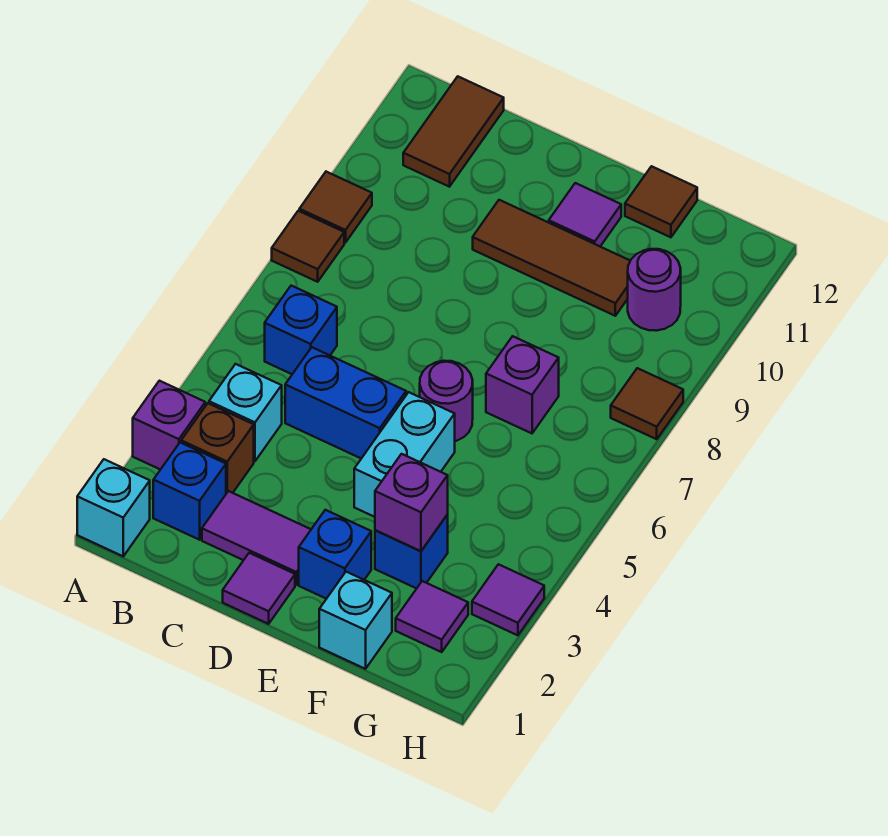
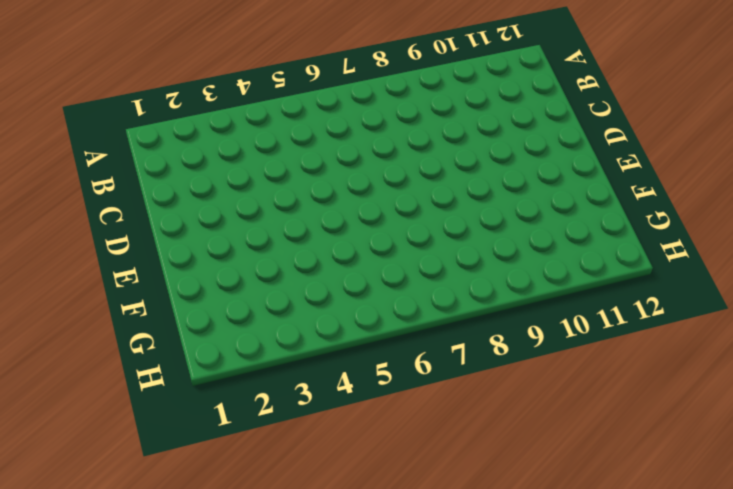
none -> cyan 1x1 brick [77,459,150,556]
none -> purple 1x1 brick [133,381,205,470]
none -> brown 1x1 tile [272,211,344,282]

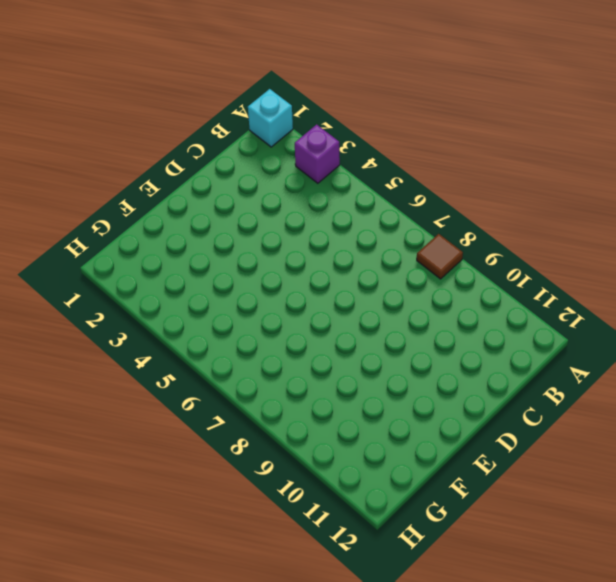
none -> brown 1x1 tile [299,172,372,243]
none -> blue 1x1 brick [153,443,226,540]
none -> brown 1x1 brick [181,403,254,494]

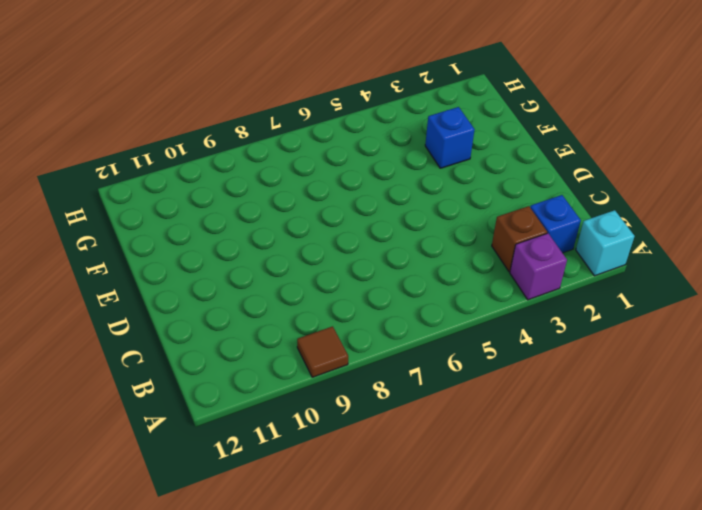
none -> brown 1x1 tile [272,211,344,282]
none -> cyan 1x1 brick [209,364,282,461]
none -> blue 1x1 brick [265,286,337,374]

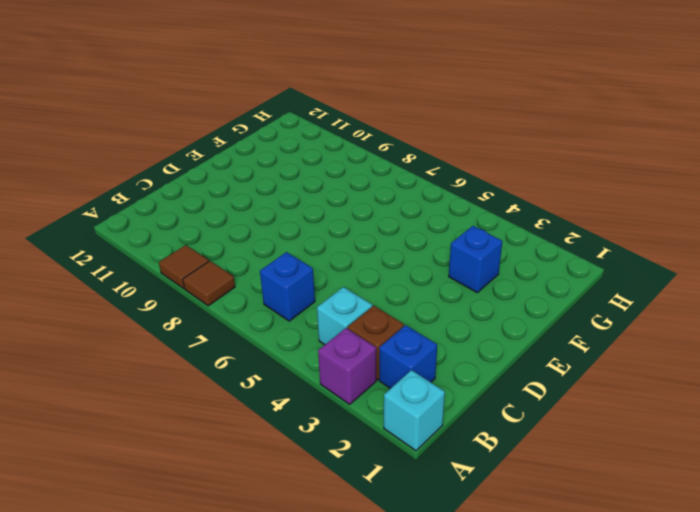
none -> brown 1x2 tile [403,76,504,187]
none -> purple 1x2 tile [202,491,311,585]
none -> blue 1x2 brick [285,347,406,458]

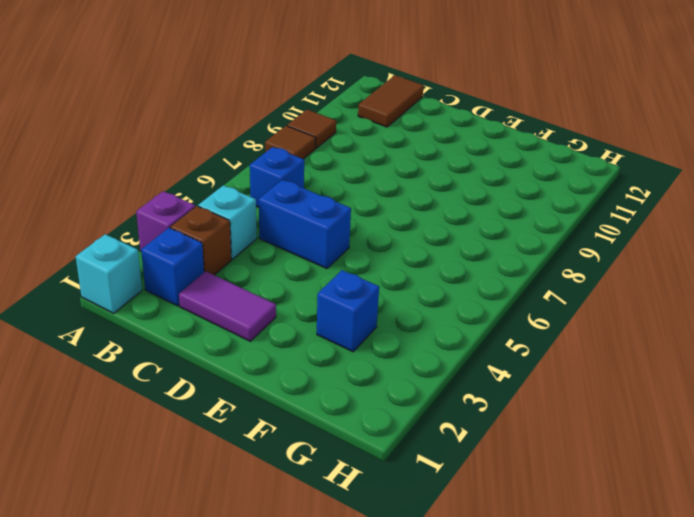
none -> purple 1x1 tile [223,553,295,624]
none -> brown 1x3 tile [473,200,630,316]
none -> blue 1x1 brick [299,510,371,599]

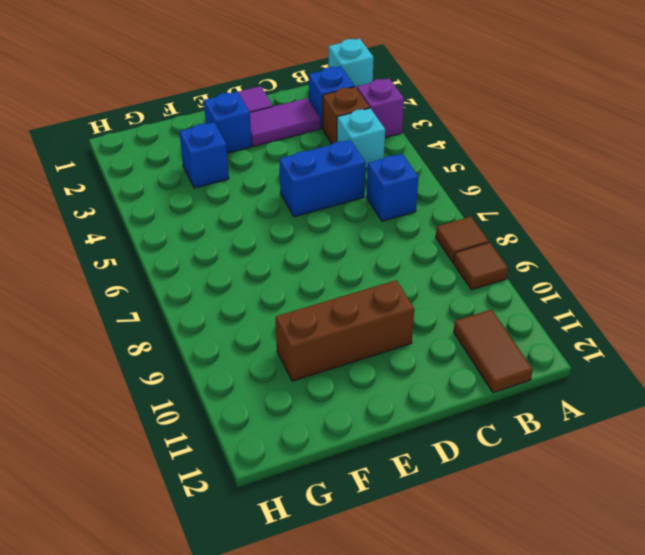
brown 1x3 brick [276,280,414,381] -> brown 1x3 tile [473,200,630,316]
none -> cyan 1x2 brick [354,392,455,517]
none -> purple 1x1 round brick [420,361,473,441]
none -> purple 1x1 tile [549,183,621,246]

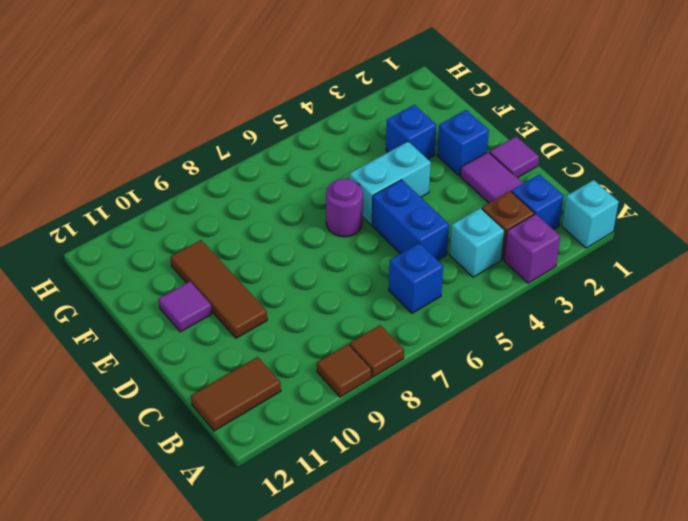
none -> cyan 1x1 brick [319,572,392,669]
none -> purple 1x1 brick [486,336,559,433]
none -> brown 1x1 tile [625,166,697,237]

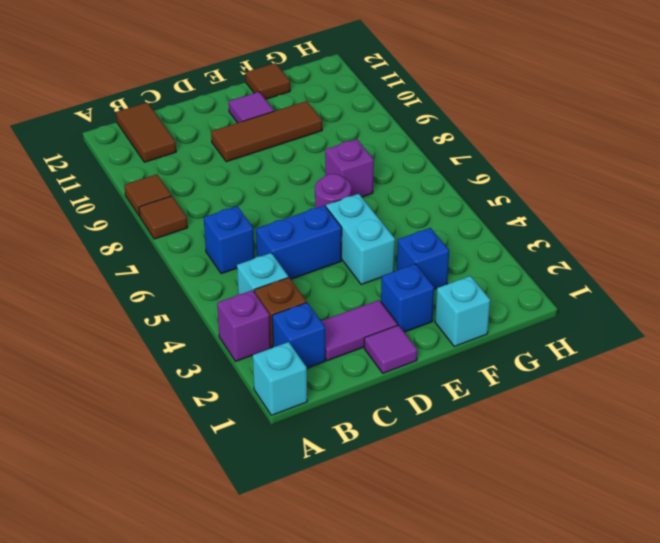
none -> purple 1x1 tile [396,581,468,652]
none -> purple 1x1 round brick [628,249,681,331]
none -> purple 1x1 tile [472,564,544,635]

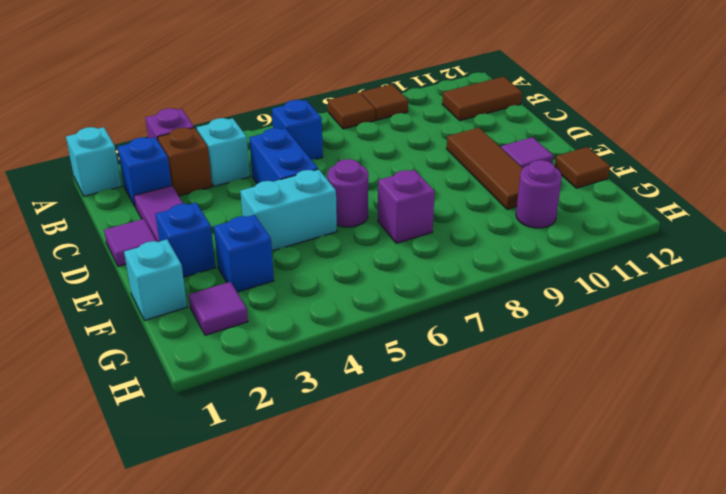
none -> purple 1x1 tile [472,564,544,635]
none -> brown 1x1 tile [611,368,683,439]
none -> purple 1x1 brick [375,454,448,551]

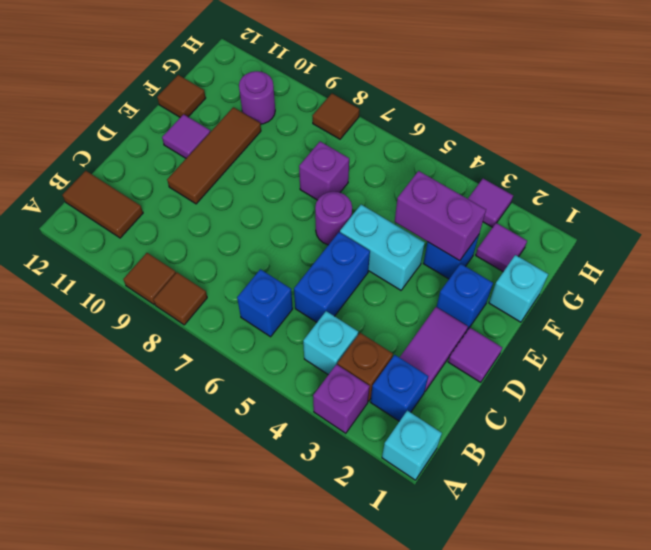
purple 1x2 brick [395,171,486,261] -> purple 1x1 brick [375,454,448,551]

